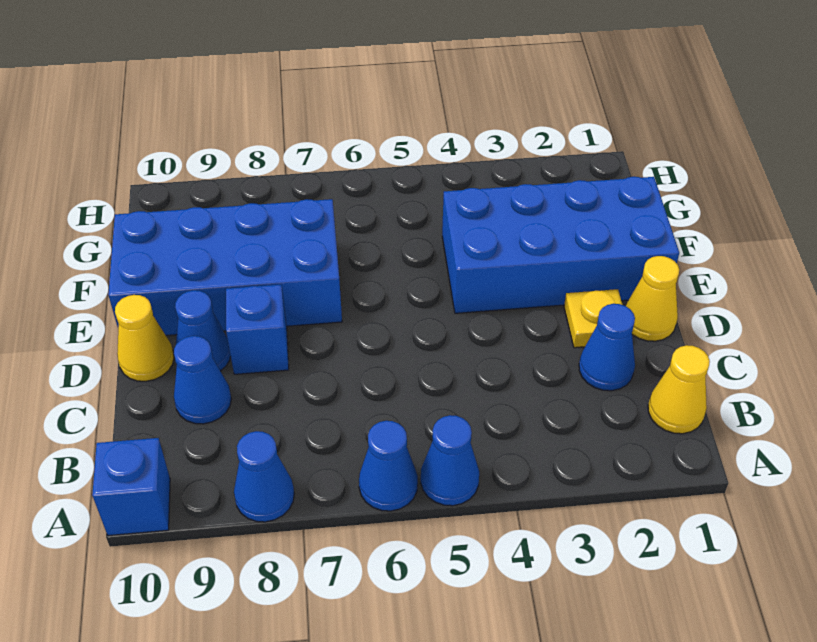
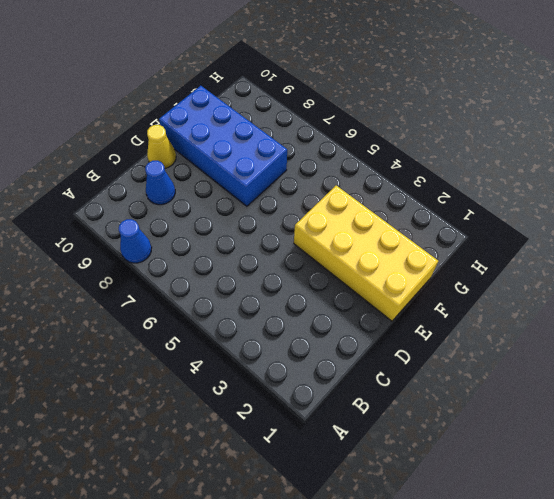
yellow 2x4 brick [294,186,438,321] -> blue 2x4 brick [442,177,679,313]
none -> blue 1x1 cone [421,415,479,506]
none -> blue 1x1 cone [359,421,418,511]
none -> blue 1x1 brick [92,438,170,536]

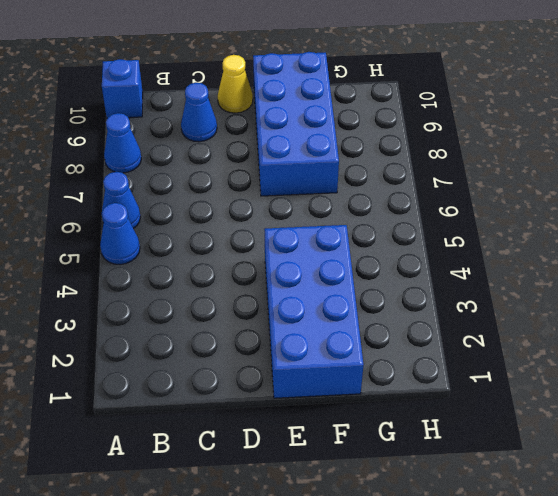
none -> yellow 1x1 cone [648,345,710,434]
none -> blue 1x1 cone [579,304,635,391]
none -> yellow 1x1 cone [626,256,679,341]

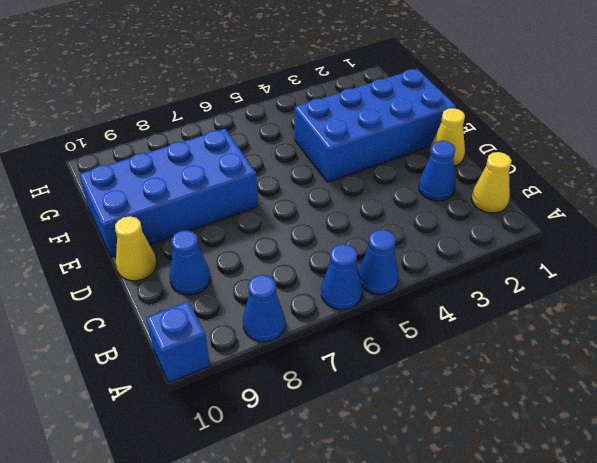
none -> yellow 1x1 plate [564,289,622,348]
none -> blue 1x1 brick [226,285,289,374]
none -> blue 1x1 cone [175,290,231,371]

